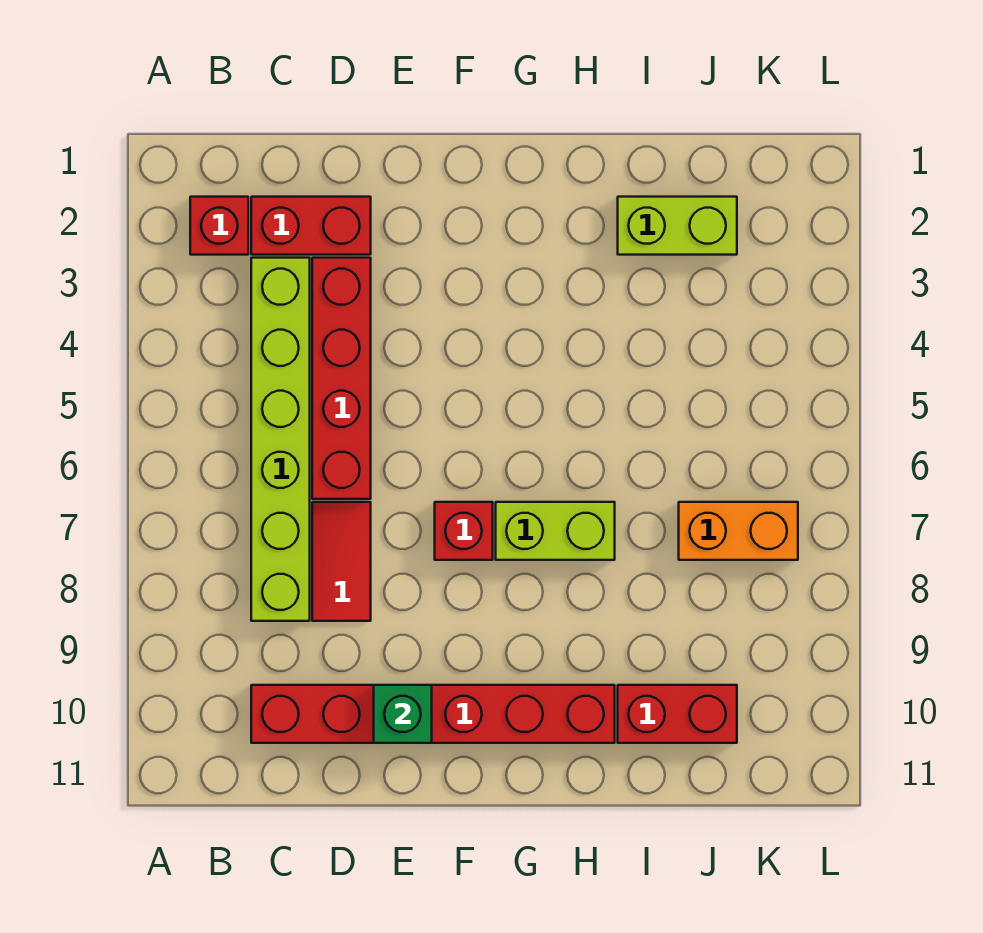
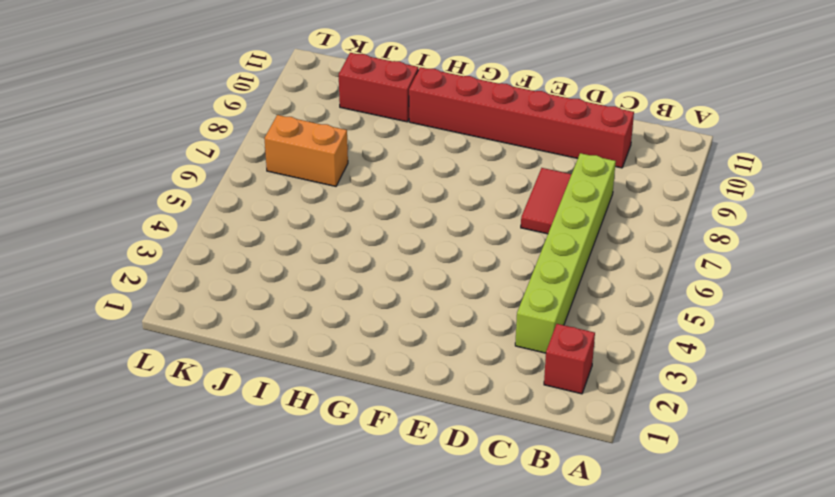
none -> red 1x2 brick [251,197,371,255]
none -> red 1x4 brick [312,258,371,499]
none -> red 1x1 brick [435,502,493,560]

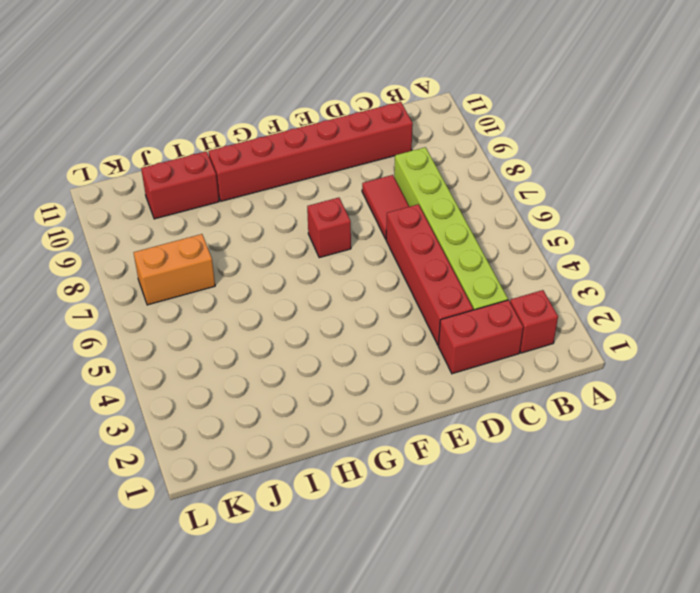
none -> lime 1x2 brick [496,502,615,560]
none -> lime 1x2 brick [618,197,737,255]
none -> green 1x1 brick [374,685,432,743]

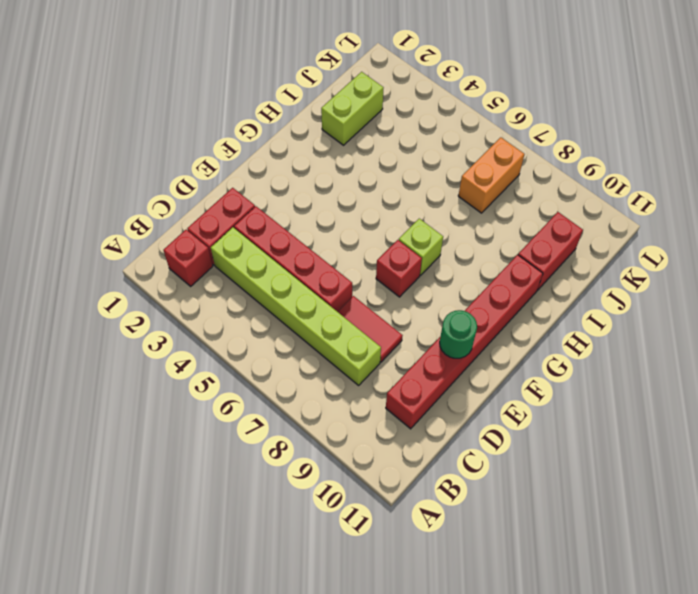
green 1x1 round brick [440,310,477,358] -> green 1x1 brick [374,685,432,743]
lime 1x1 brick [399,219,443,275] -> lime 1x2 brick [496,502,615,560]

